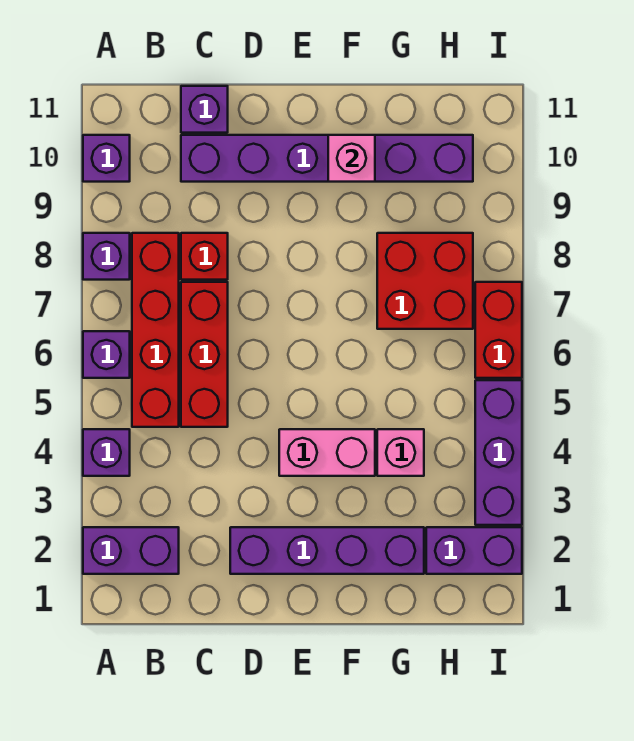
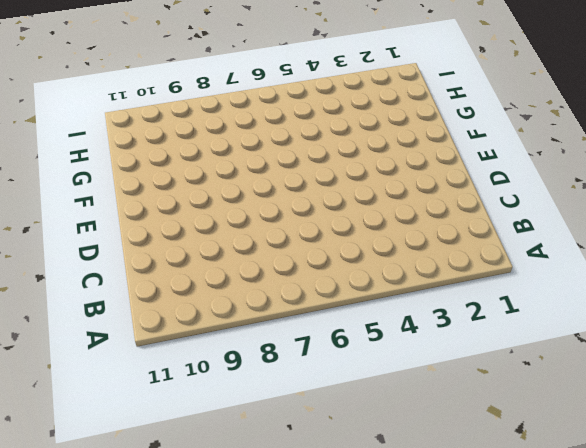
none -> purple 1x2 brick [83,527,179,574]
none -> purple 1x1 brick [83,429,130,476]
none -> purple 1x1 brick [83,331,130,378]

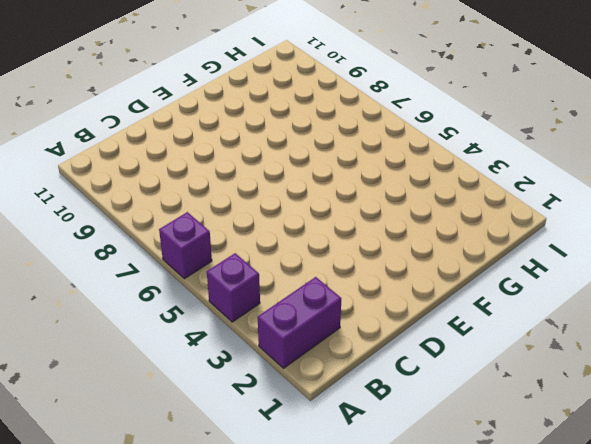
none -> purple 1x1 brick [83,233,130,280]
none -> purple 1x1 brick [83,135,130,182]
none -> red 1x4 brick [132,233,179,427]

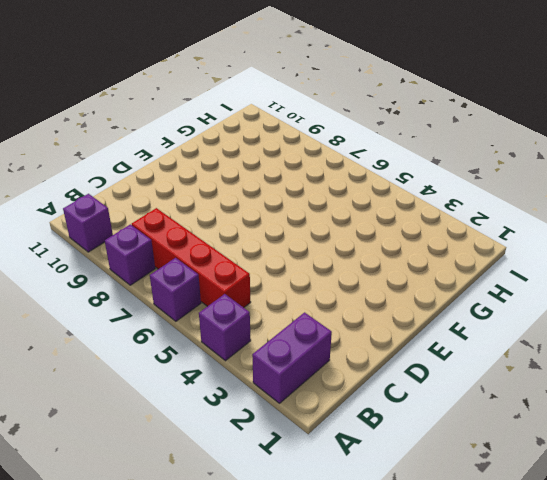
none -> red 1x3 brick [181,282,228,427]
none -> red 1x1 brick [181,233,228,280]
none -> purple 1x6 brick [181,135,473,182]

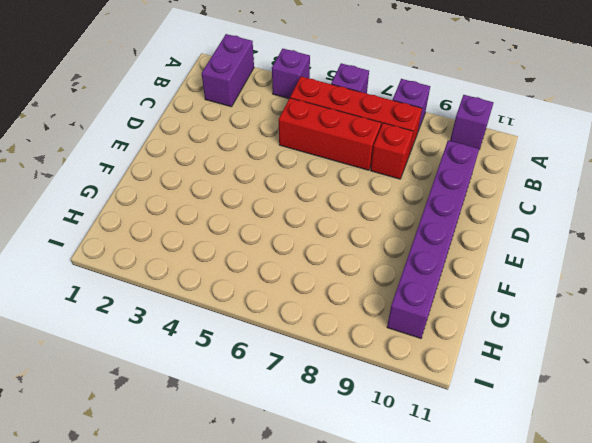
none -> purple 1x1 brick [181,86,228,133]
none -> purple 1x4 brick [230,527,424,574]
none -> pink 1x2 brick [279,429,375,476]

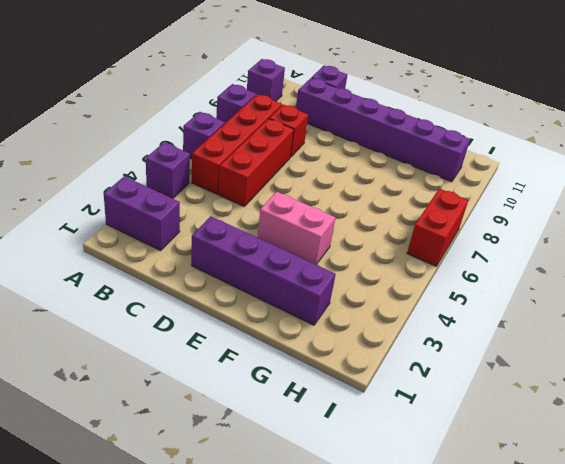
none -> pink 1x1 brick [377,429,424,476]
none -> red 2x2 brick [377,233,473,329]
none -> purple 1x2 brick [426,527,522,574]

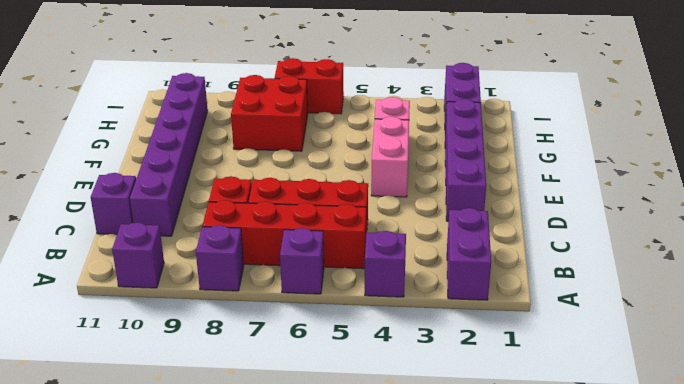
none -> purple 1x3 brick [475,380,522,525]
none -> pink 1x1 brick [328,135,375,182]

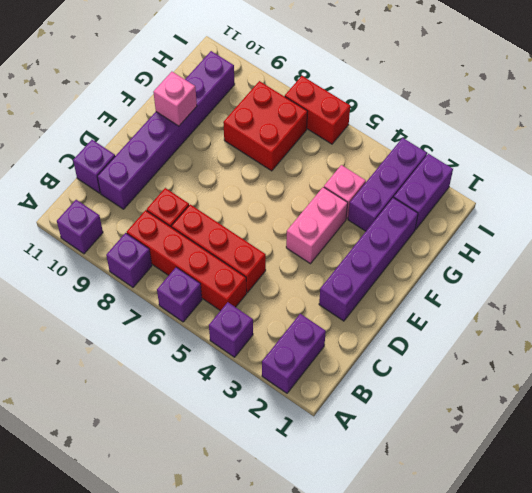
purple 1x3 brick [348,138,427,231] -> purple 1x3 brick turned to [475,380,522,525]

